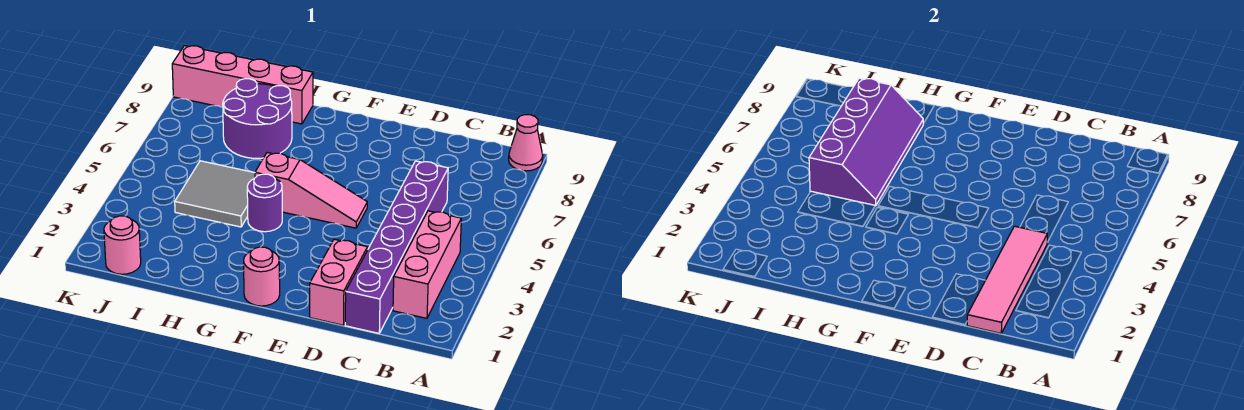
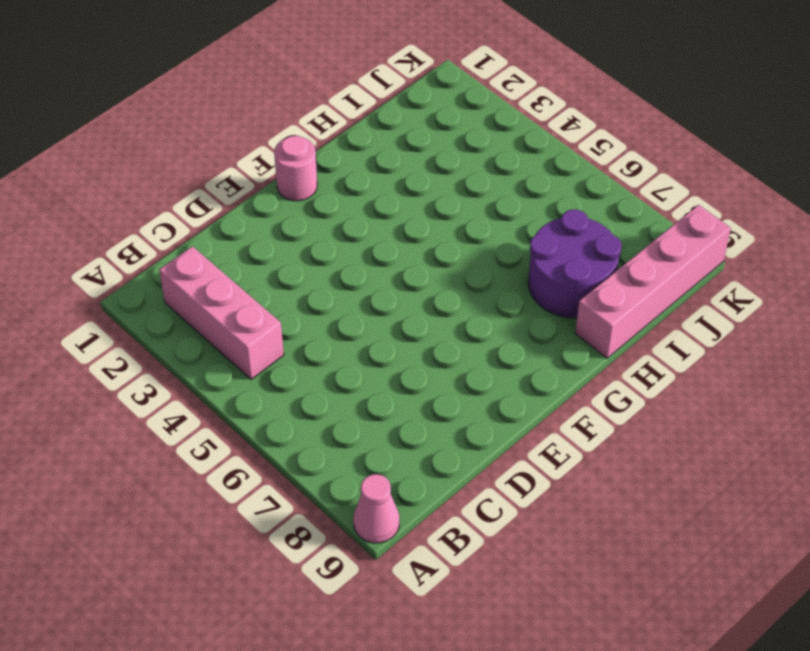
none -> purple 1x6 brick [345,161,448,333]
none -> pink 1x2 brick [310,239,368,325]
none -> pink 1x3 slope [255,153,367,228]

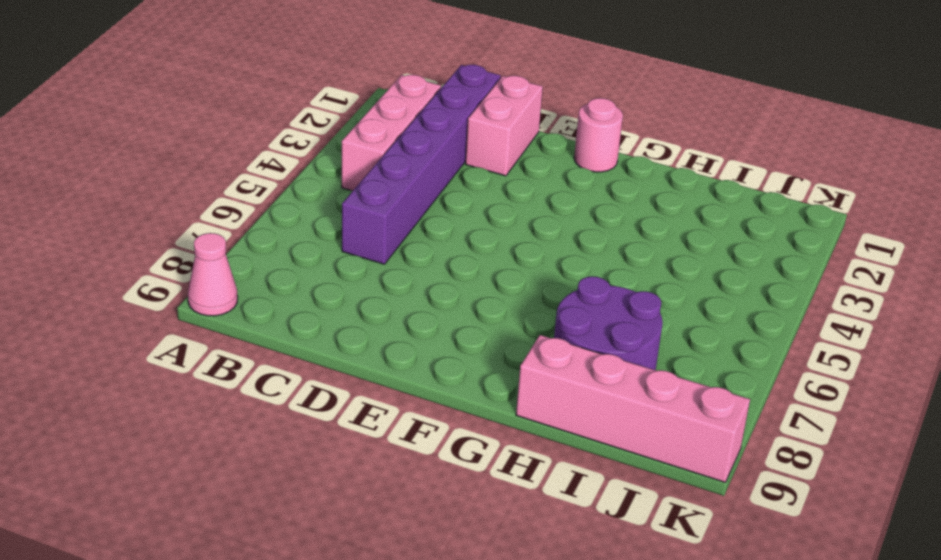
none -> pink 1x3 slope [255,153,367,228]
none -> purple 1x1 round brick [247,174,282,232]
none -> grey 2x2 tile [175,161,255,227]

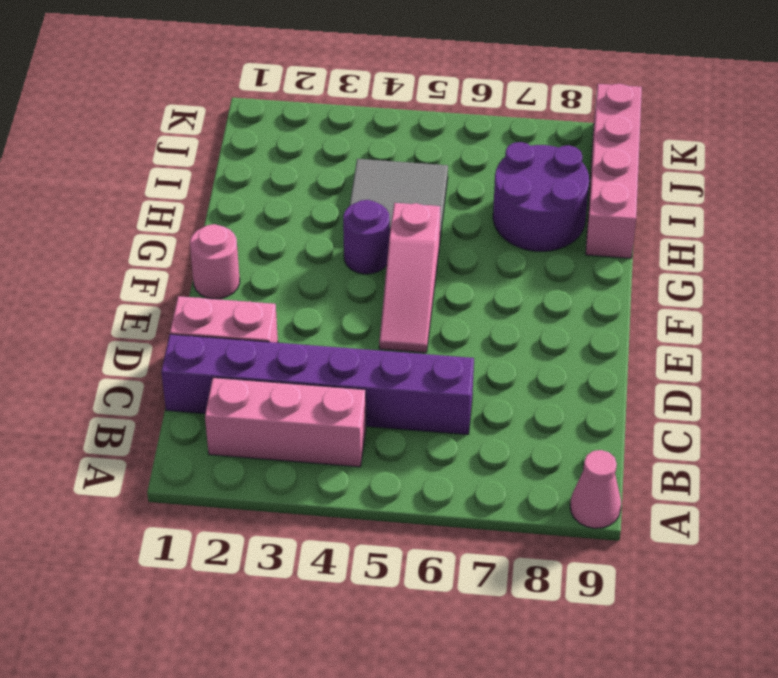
none -> pink 1x1 round brick [104,216,141,274]
none -> pink 1x4 tile [967,226,1047,333]
none -> purple 2x4 slope [809,78,923,206]

